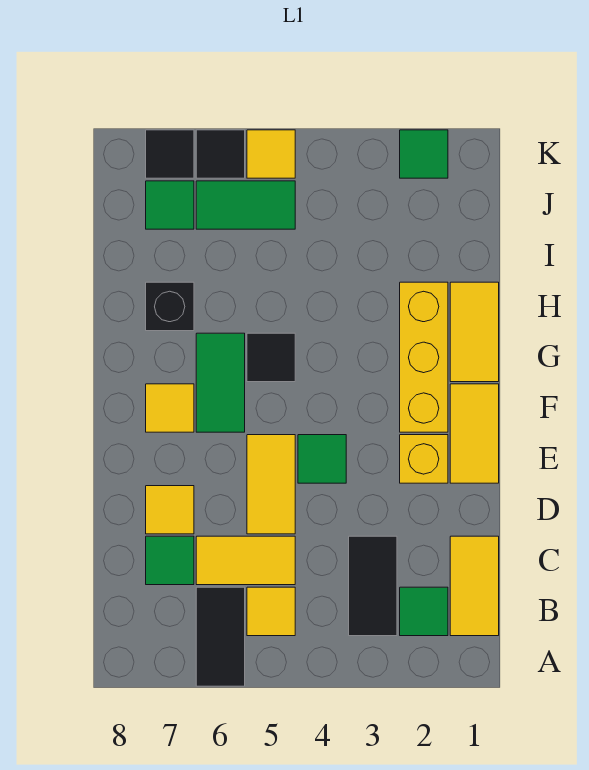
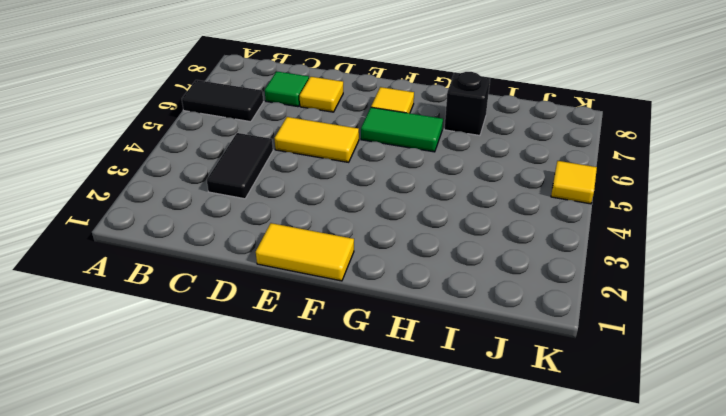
black 1x2 tile [207,133,273,199] -> black 1x2 tile turned to [349,536,397,636]
none -> yellow 1x2 tile [450,536,499,636]
none -> green 1x1 tile [400,587,448,636]
none -> yellow 1x1 tile [247,587,295,636]

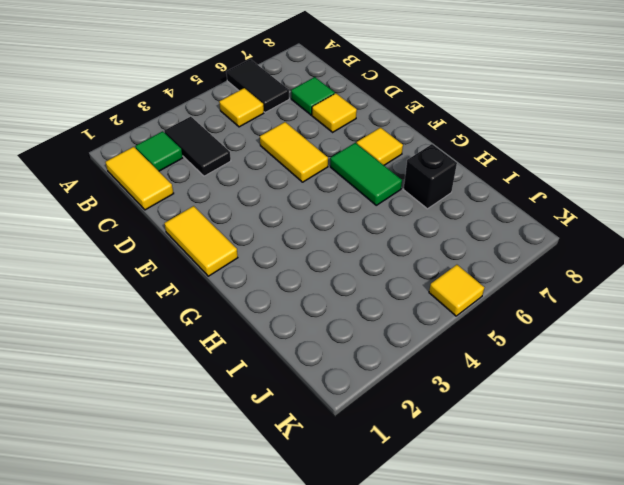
none -> yellow 1x2 tile [196,536,295,585]
none -> yellow 1x1 brick [400,435,448,483]
none -> green 1x1 tile [298,435,346,483]

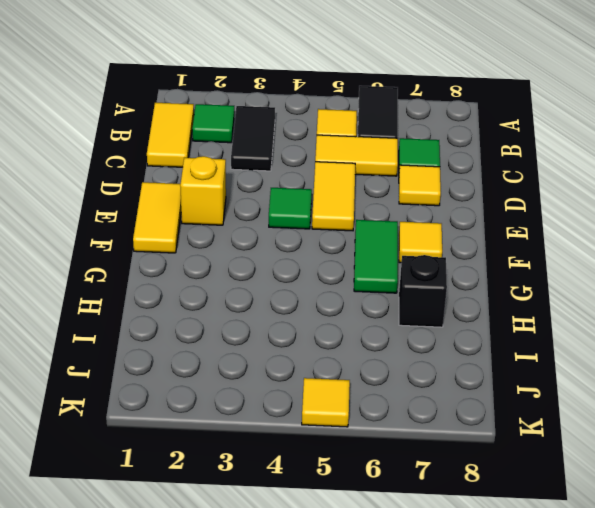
none -> yellow 1x3 brick [400,282,448,432]
none -> yellow 1x2 tile [450,282,499,382]
none -> black 1x1 tile [247,333,295,382]

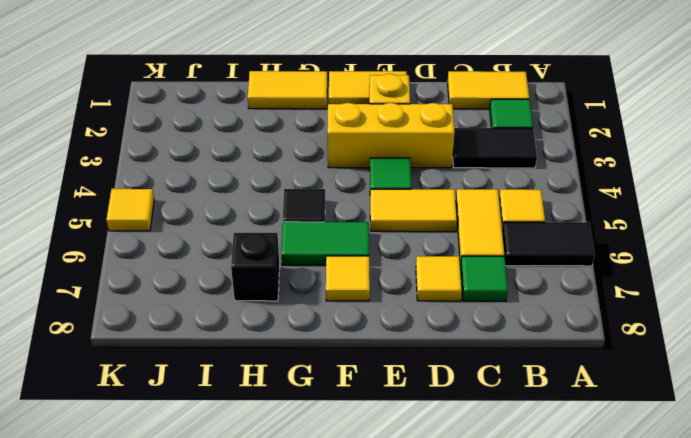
yellow 1x3 brick [327,103,455,168] -> yellow 1x3 brick moved to [400,282,448,432]
none -> green 1x2 tile [196,181,295,229]
none -> green 1x1 tile [146,181,194,229]
none -> green 1x1 tile [400,130,448,178]

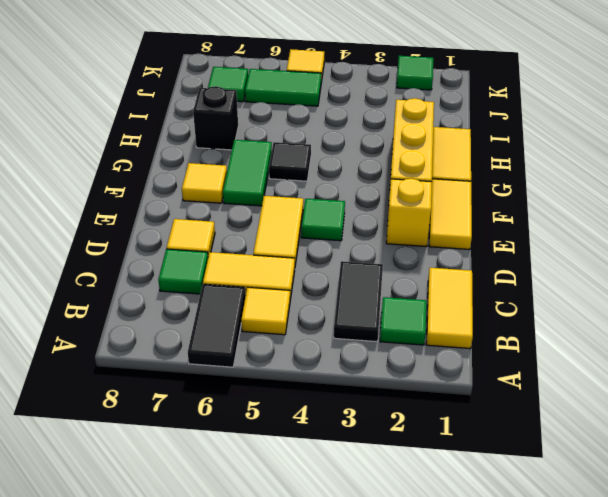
none -> black 1x1 tile [196,130,245,178]
none -> black 1x1 tile [146,130,194,178]

